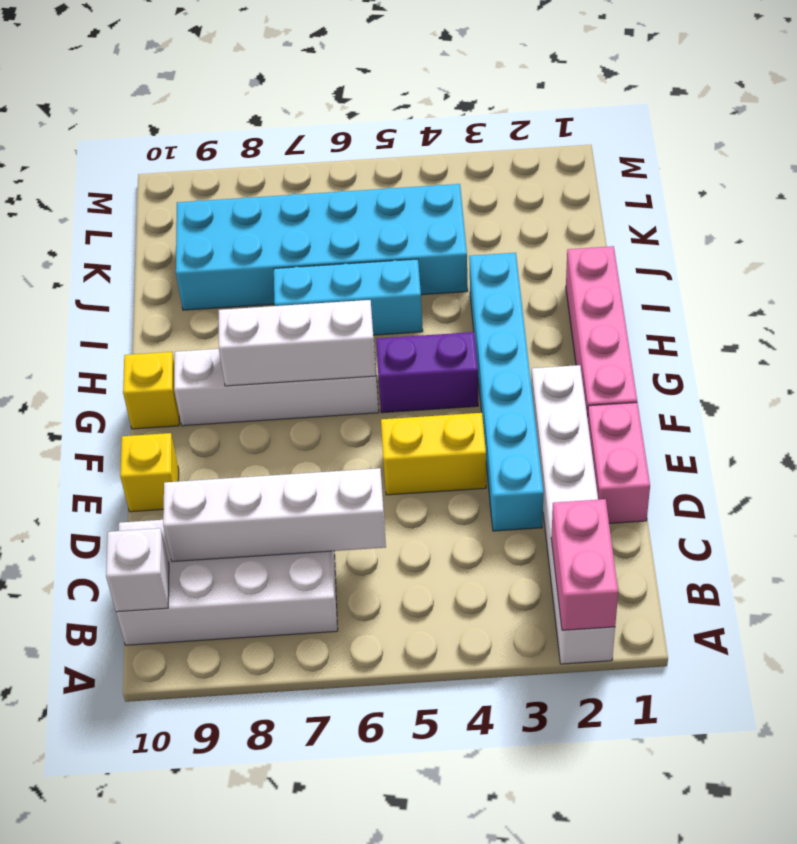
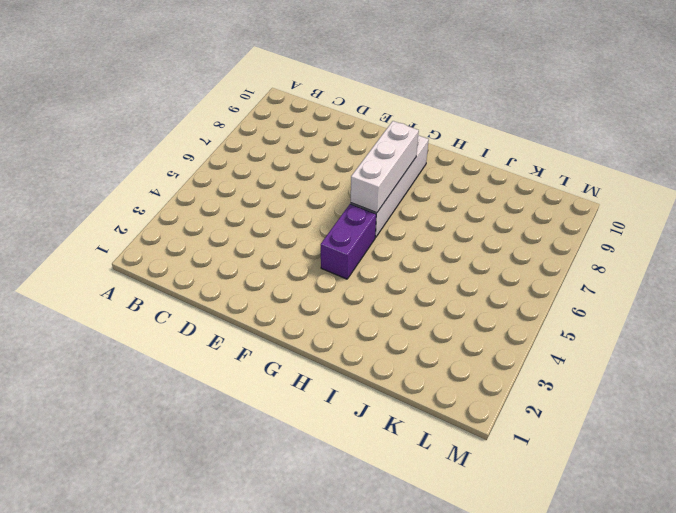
none -> white 1x6 brick [531,365,615,664]
none -> white 2x4 brick [116,520,338,645]
none -> pink 1x2 brick [588,403,650,523]

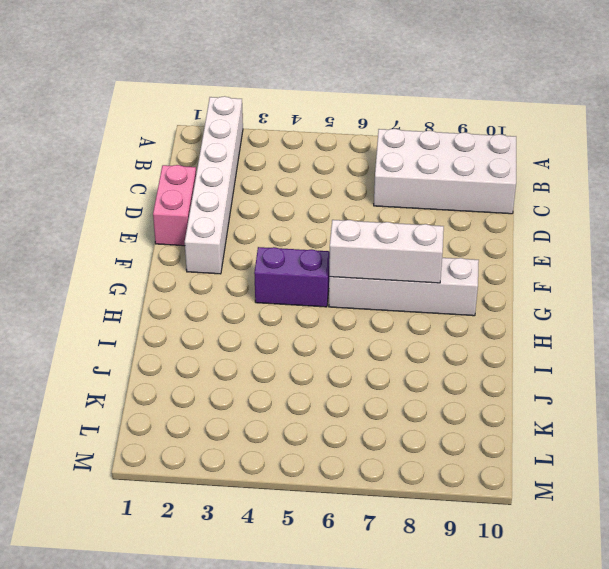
none -> cyan 1x6 brick [469,253,543,531]
none -> yellow 1x2 brick [381,413,486,495]
none -> yellow 1x1 brick [120,433,179,512]

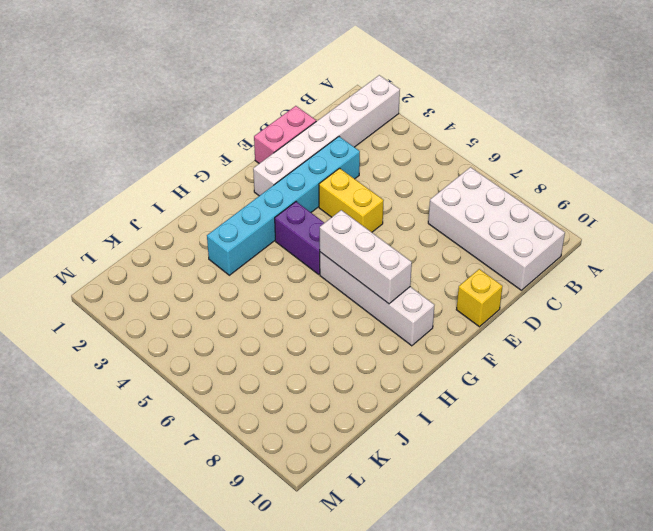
none -> pink 1x4 brick [566,246,637,419]
none -> yellow 1x1 brick [123,352,179,429]
none -> cyan 1x3 brick [274,259,423,335]

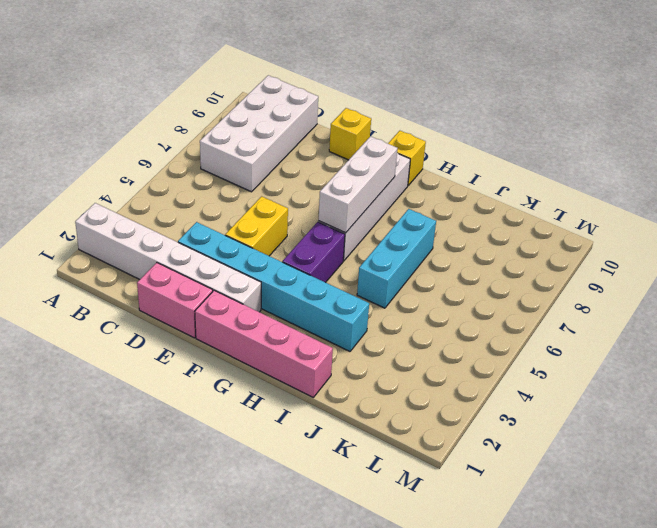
none -> cyan 2x6 brick [176,184,468,310]
none -> pink 1x2 brick [551,499,618,630]
none -> white 1x1 brick [106,528,169,612]

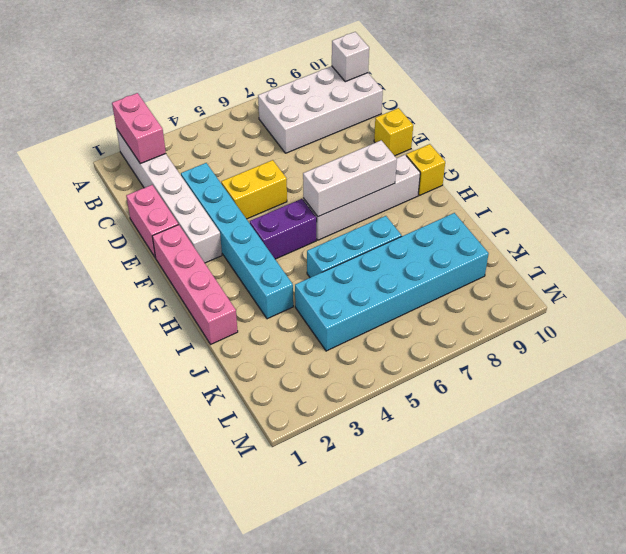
none -> white 1x4 brick [163,468,386,562]

